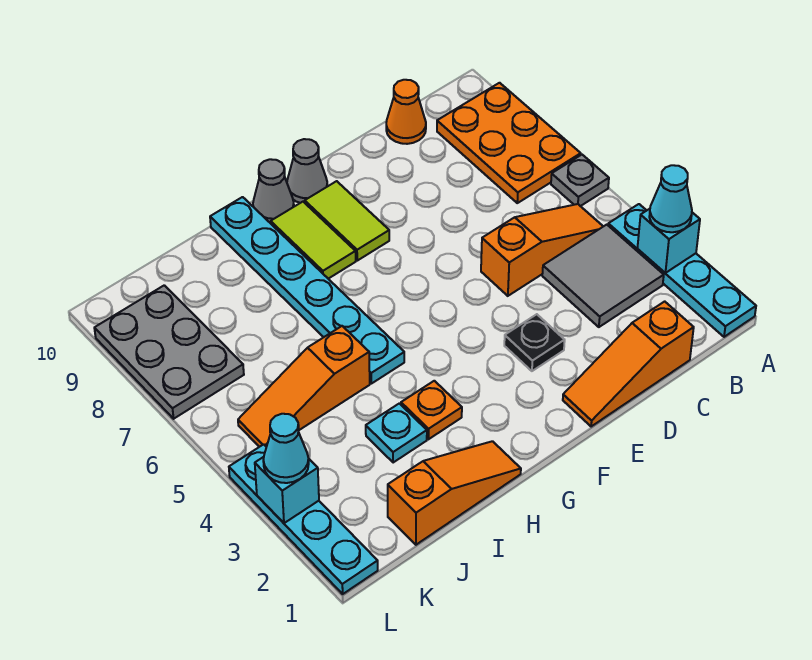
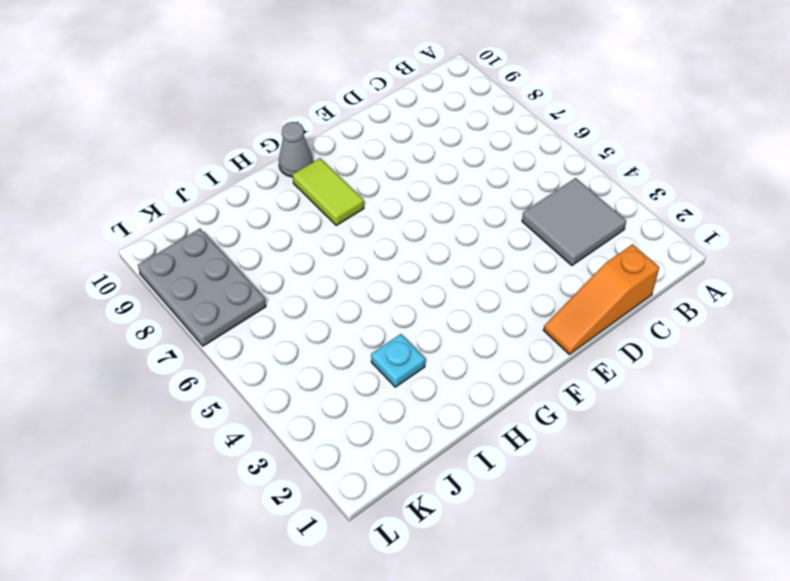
none -> cyan 1x4 plate [608,204,756,337]
none -> grey 1x1 plate [551,155,609,206]
none -> orange 2x3 plate [437,83,581,203]

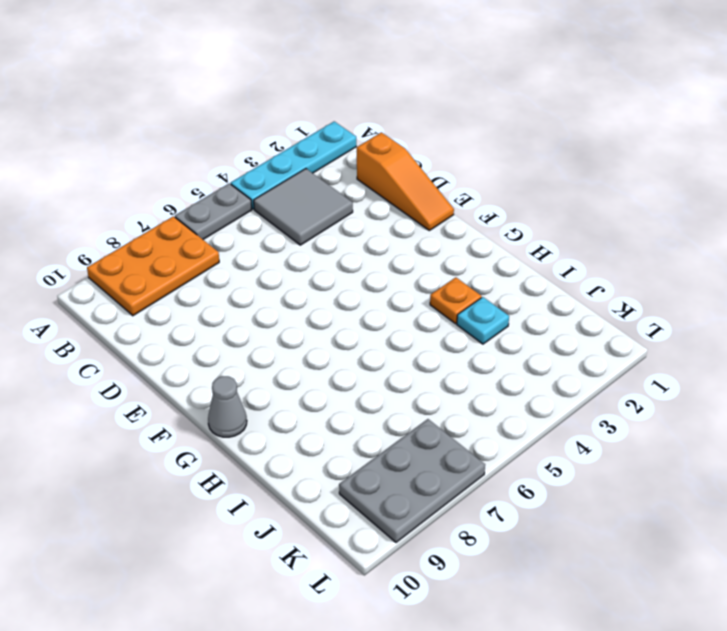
grey 1x2 plate [175,183,252,239] -> grey 1x1 plate [551,155,609,206]
none -> orange 1x3 slope [481,204,603,296]
none -> orange 1x1 cone [386,80,426,144]
none -> black 1x1 plate [504,314,565,371]

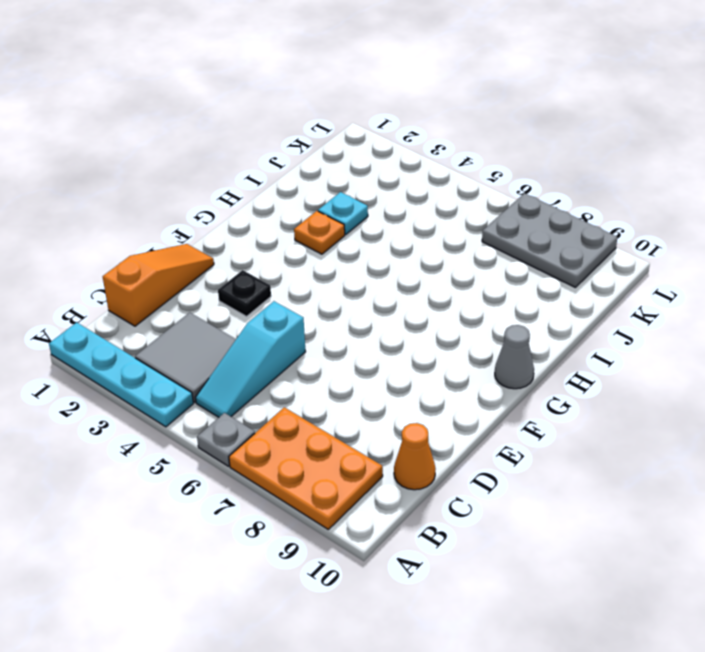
cyan 1x3 slope [196,301,306,417] -> orange 1x3 slope [481,204,603,296]
none -> lime 1x2 tile [305,181,389,261]
none -> grey 1x1 cone [287,139,327,203]
none -> lime 1x2 tile [271,202,356,279]

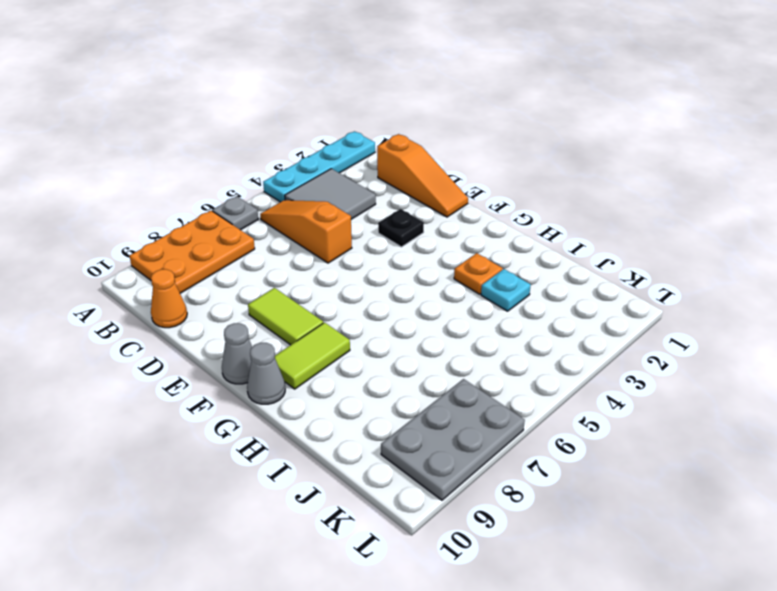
lime 1x2 tile [248,288,323,345] -> lime 1x2 tile turned to [305,181,389,261]
none -> orange 1x3 slope [388,441,521,545]
none -> cyan 1x6 plate [210,197,404,384]
none -> orange 1x3 slope [238,326,370,447]

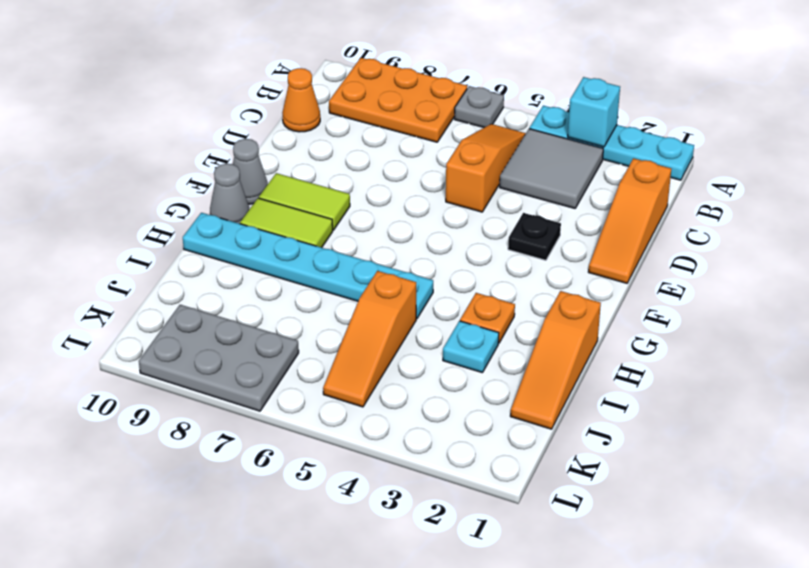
orange 1x3 slope [510,291,601,429] -> orange 1x3 slope turned to [388,441,521,545]
none -> cyan 1x4 plate [229,444,378,594]
none -> cyan 1x1 brick [255,457,319,523]
none -> cyan 1x1 cone [649,165,692,232]

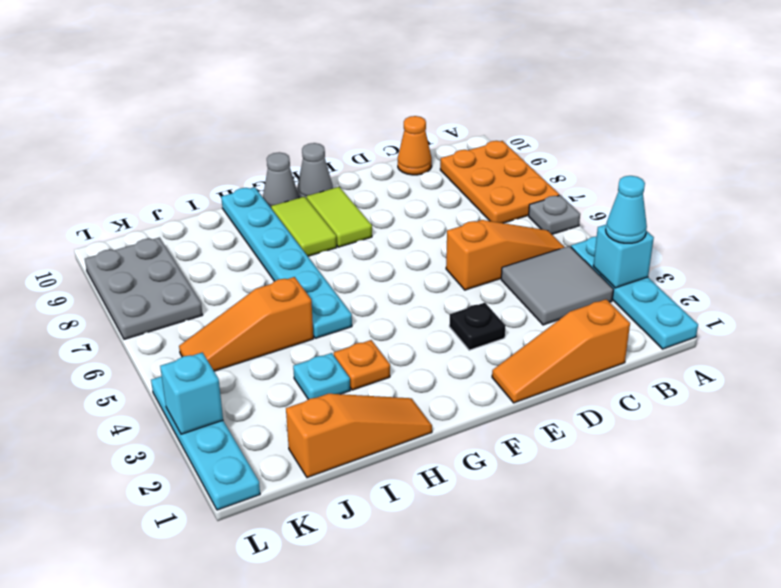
none -> cyan 1x1 cone [263,414,309,483]

